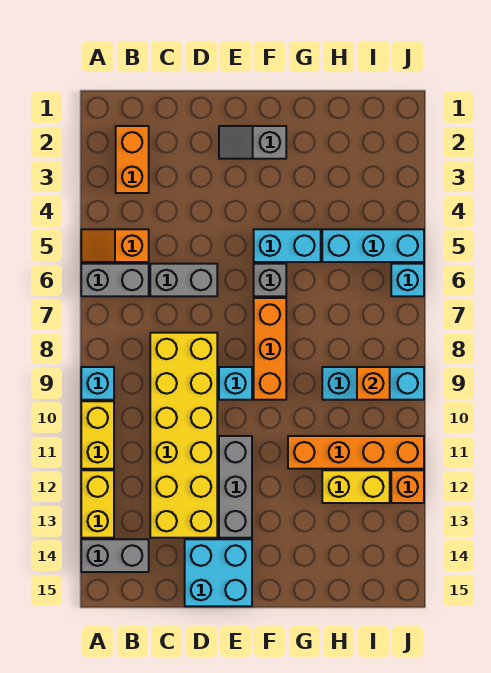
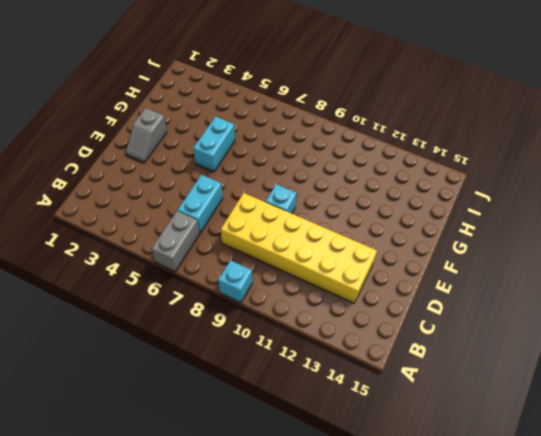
cyan 1x2 brick [178,175,223,233] -> grey 1x2 brick [150,264,217,296]
none -> orange 1x2 slope [81,229,149,262]
none -> yellow 1x2 brick [81,401,114,469]
none -> yellow 1x2 brick [81,470,114,538]

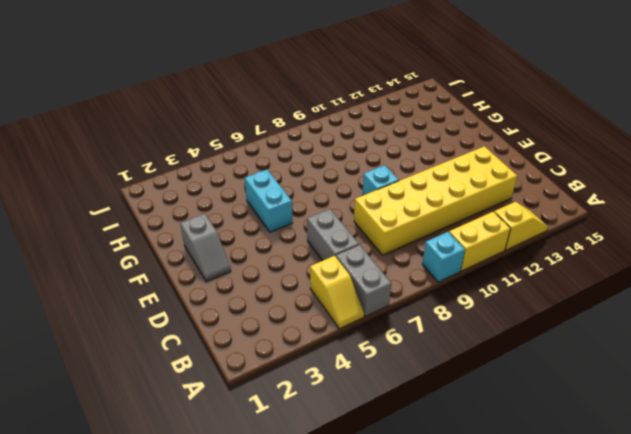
yellow 1x2 slope [310,256,364,329] -> orange 1x2 slope [81,229,149,262]
yellow 1x2 slope [494,202,548,250] -> yellow 1x2 brick [81,470,114,538]
none -> grey 1x2 brick [81,539,149,572]
none -> orange 1x2 brick [116,126,149,193]
none -> cyan 2x2 brick [185,539,252,606]

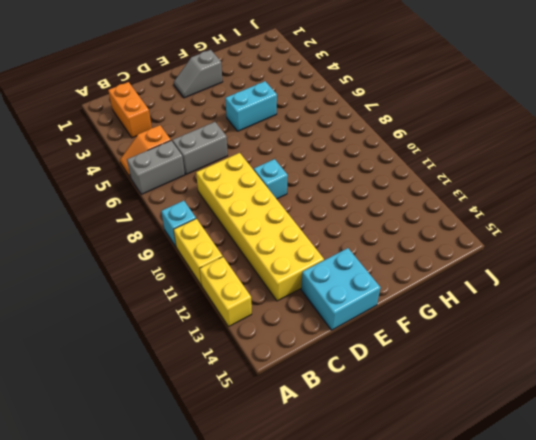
none -> grey 1x2 brick [81,539,149,572]
none -> grey 1x3 brick [219,436,252,538]
none -> grey 1x1 brick [254,264,286,296]

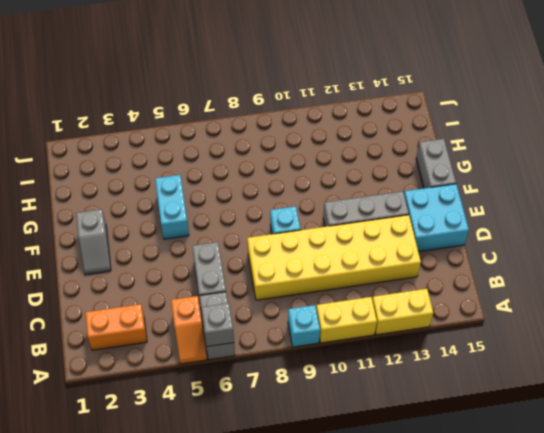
grey 1x1 brick [201,303,234,347] -> grey 1x1 brick moved to [254,264,286,296]
grey 1x2 brick [416,139,456,188] -> grey 1x2 brick moved to [81,539,149,572]
none -> orange 1x3 brick [254,298,286,400]
none -> orange 1x4 brick [288,436,424,469]
none -> cyan 1x3 brick [322,229,424,262]

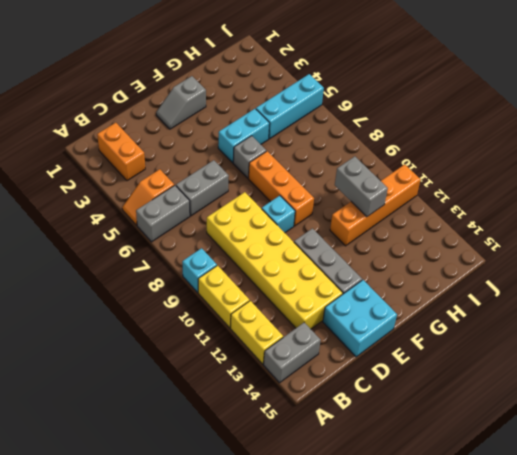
grey 1x2 brick [335,156,388,217] -> none
none -> cyan 1x3 brick [322,367,424,400]
none -> yellow 1x2 brick [322,470,390,503]
none -> cyan 1x1 brick [391,264,424,296]

